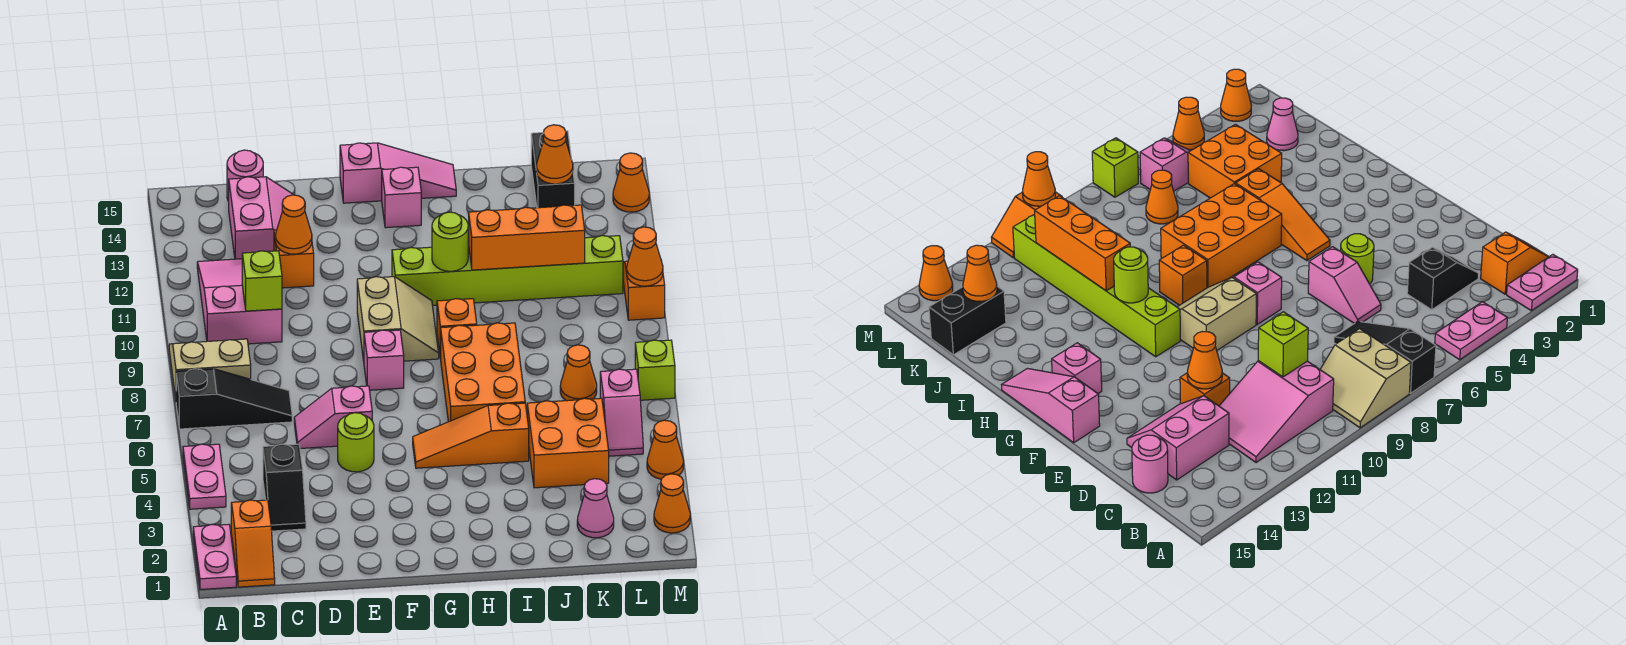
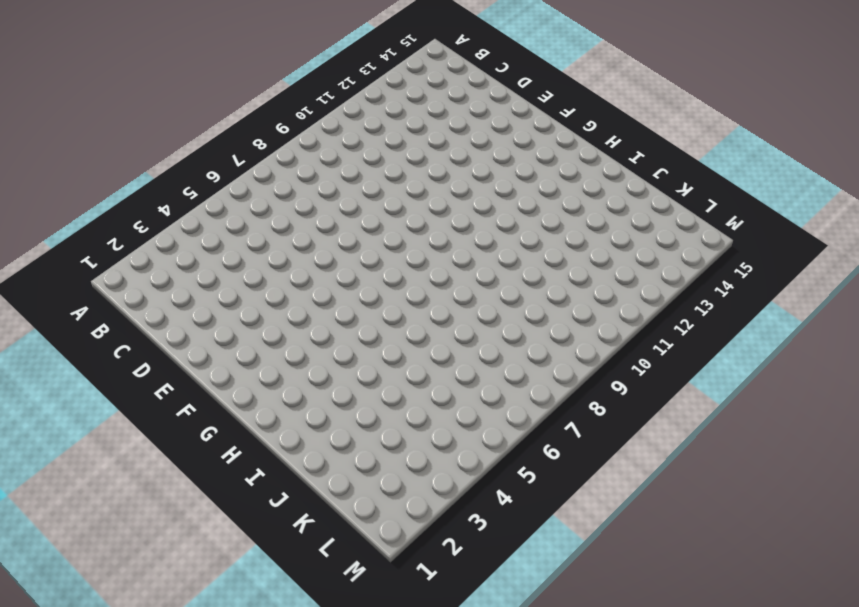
none -> pink 1x2 plate [193,524,236,589]
none -> pink 1x2 plate [183,444,226,509]
none -> black 1x3 slope [176,369,292,429]
none -> tan 2x2 slope [169,339,251,398]

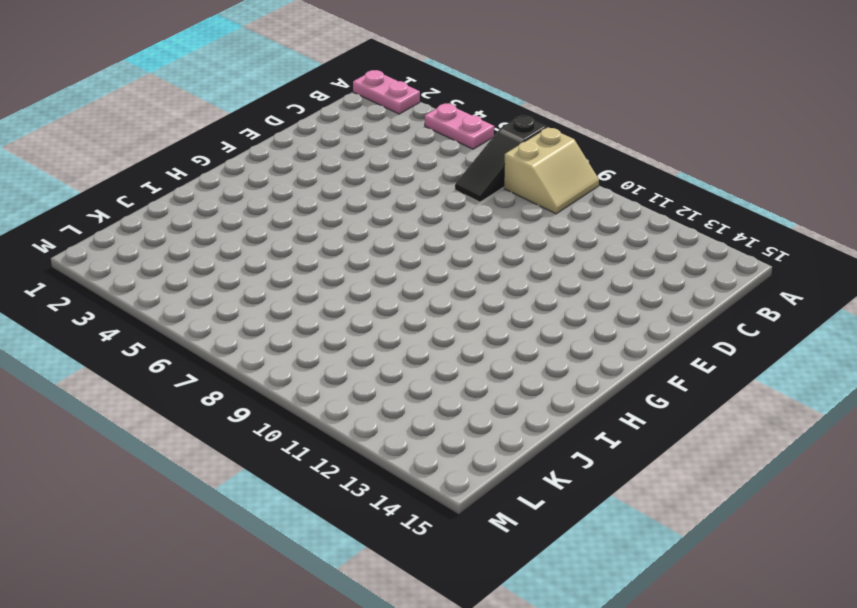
none -> orange 1x2 slope [231,500,275,587]
none -> pink 2x3 slope [197,259,282,344]
none -> black 1x2 slope [263,444,306,531]
none -> pink 2x2 slope [229,177,293,259]

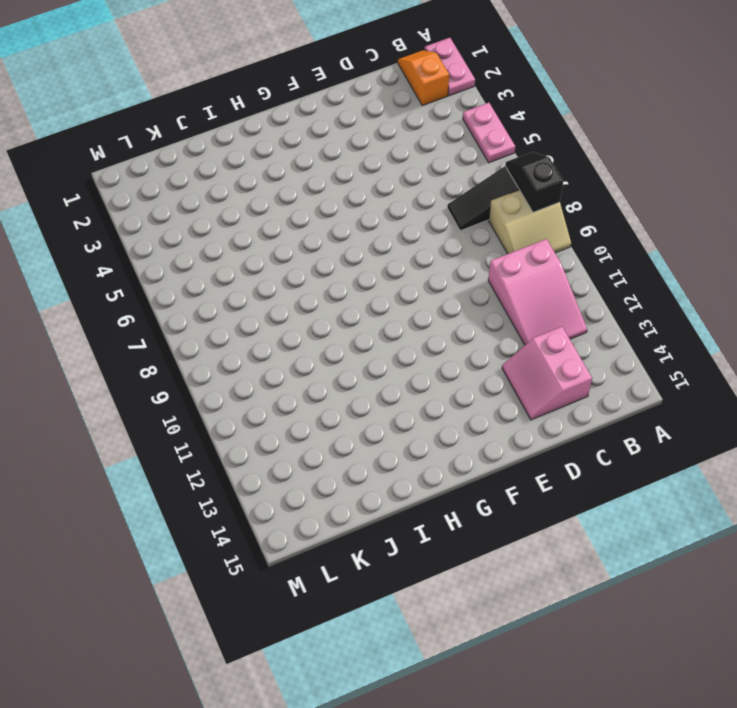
black 1x2 slope [505,152,563,212] -> black 1x2 slope moved to [263,444,306,531]
none -> pink 1x1 round brick [227,150,263,201]
none -> pink 1x2 slope [294,386,372,449]
none -> orange 1x1 brick [274,230,314,288]
none -> lime 1x1 round brick [338,413,374,472]

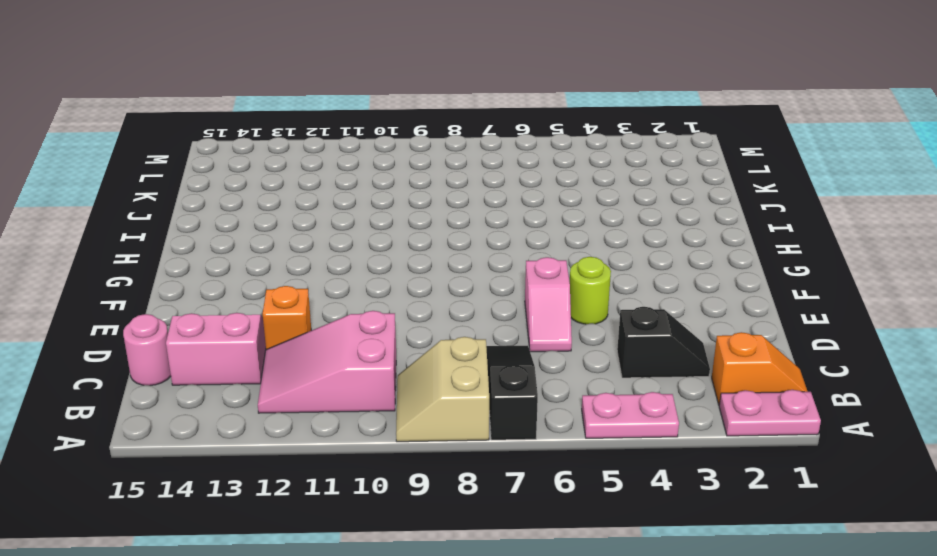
none -> pink 1x1 brick [364,330,404,390]
none -> tan 2x2 slope [357,277,439,361]
none -> pink 1x3 slope [340,143,456,203]
none -> orange 1x3 slope [413,403,529,468]

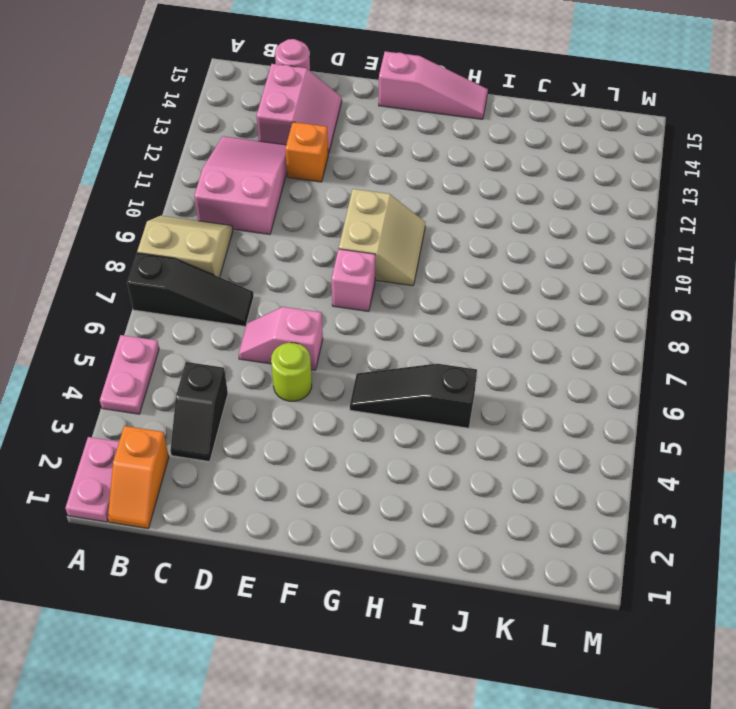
black 1x3 slope [350,364,477,428] -> orange 1x3 slope [413,403,529,468]
none -> lime 1x6 brick [392,236,623,306]
none -> pink 1x1 brick [382,167,421,228]
none -> orange 2x3 brick [441,323,525,422]
none -> orange 1x1 brick [437,299,477,359]

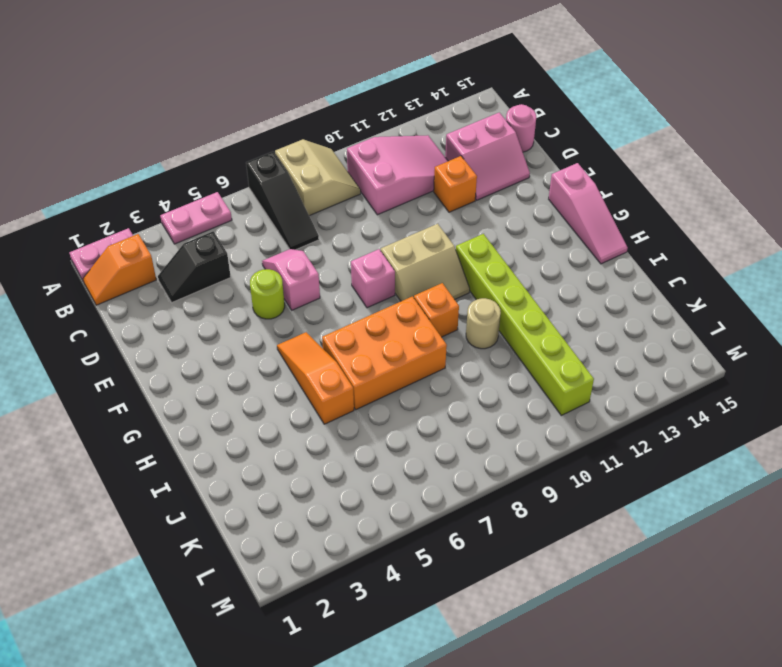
tan 1x1 round brick [466,298,501,349] -> none
none -> pink 1x1 brick [382,167,421,228]
none -> orange 2x2 brick [527,398,609,488]
none -> pink 1x1 cone [577,479,614,538]
none -> orange 1x1 cone [560,345,597,401]

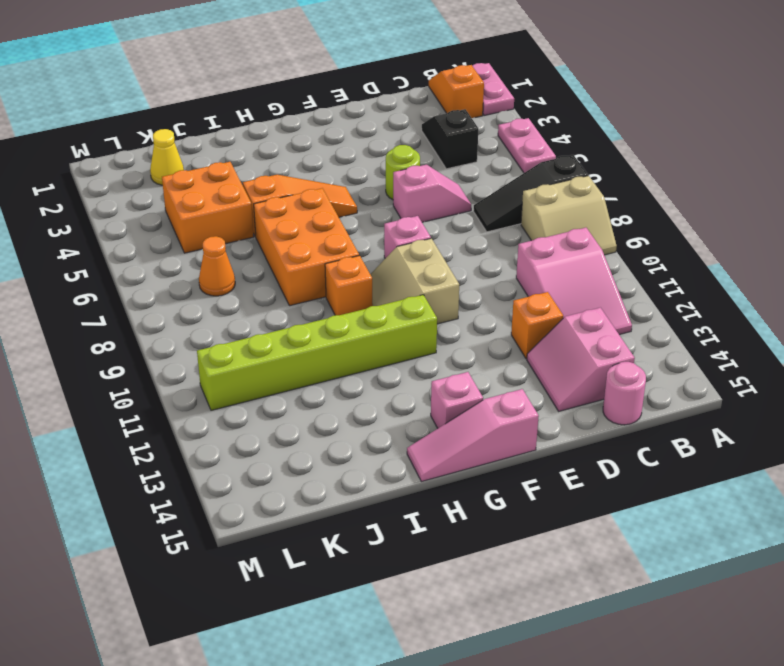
yellow 1x1 cone [150,129,184,185] -> pink 1x1 cone [577,479,614,538]
none -> black 1x2 brick [531,131,575,208]
none -> pink 1x2 slope [600,369,643,456]
none -> orange 1x1 cone [654,474,690,533]
none -> orange 1x1 cone [647,420,684,479]

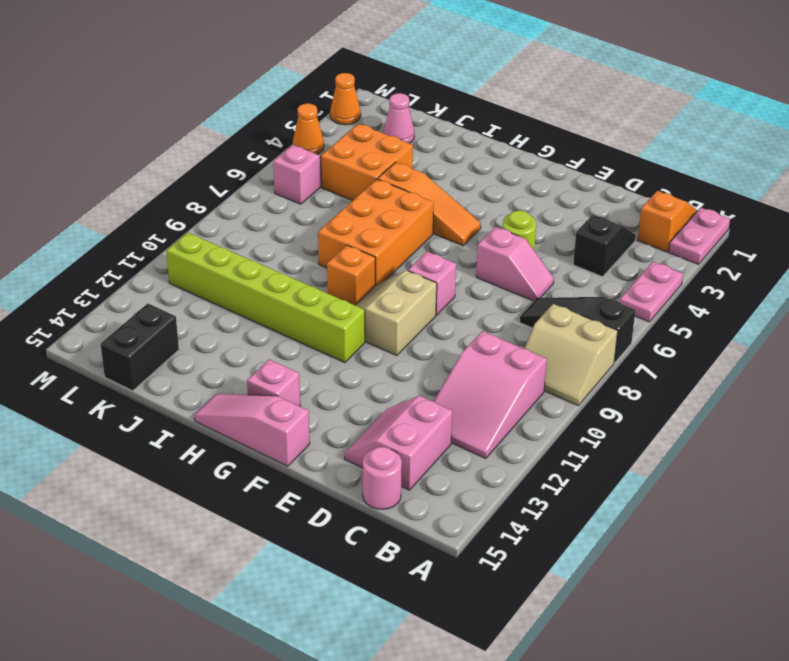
none -> orange 1x1 brick [274,230,314,288]
none -> orange 1x1 cone [560,345,597,401]
none -> lime 1x1 brick [635,340,675,400]
none -> orange 1x2 slope [623,261,665,320]

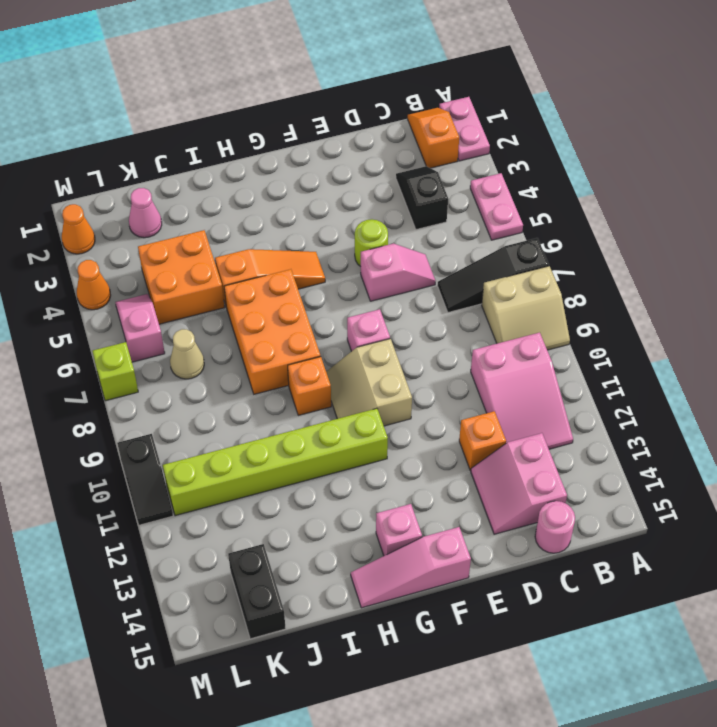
tan 1x1 cone [170,329,204,379] -> orange 1x1 cone [560,345,597,401]
black 1x2 slope [117,434,173,525] -> orange 1x2 slope [623,261,665,320]
none -> orange 1x1 cone [613,153,649,212]
none -> lime 1x1 brick [242,251,282,311]
none -> orange 1x1 cone [275,195,312,254]
none -> lime 1x1 round brick [432,212,468,271]

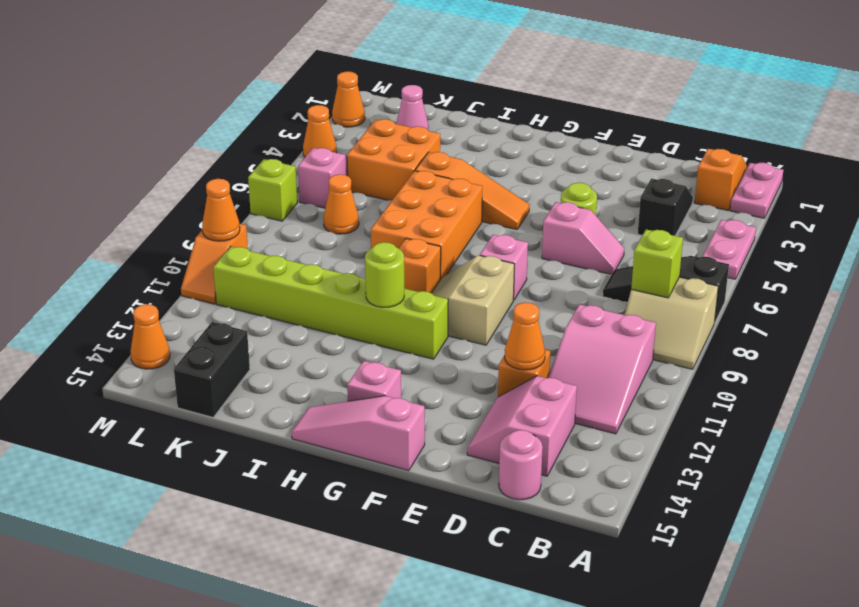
lime 1x1 brick [631,229,683,298] -> lime 1x1 brick moved to [242,251,282,311]
none -> orange 1x3 brick [469,205,585,270]
none -> orange 1x1 cone [536,125,573,184]

